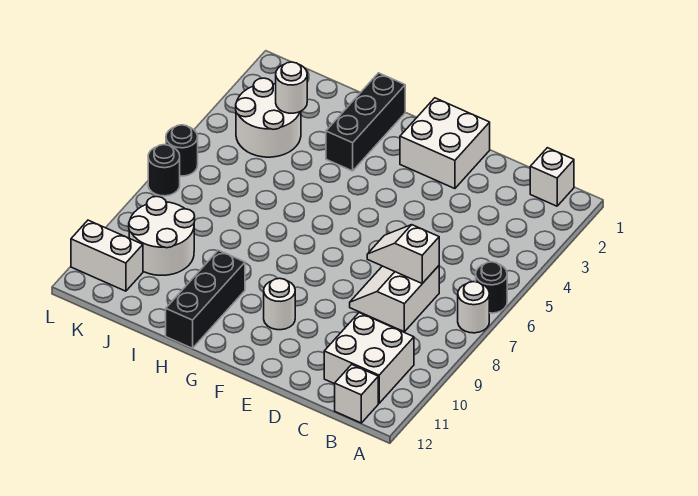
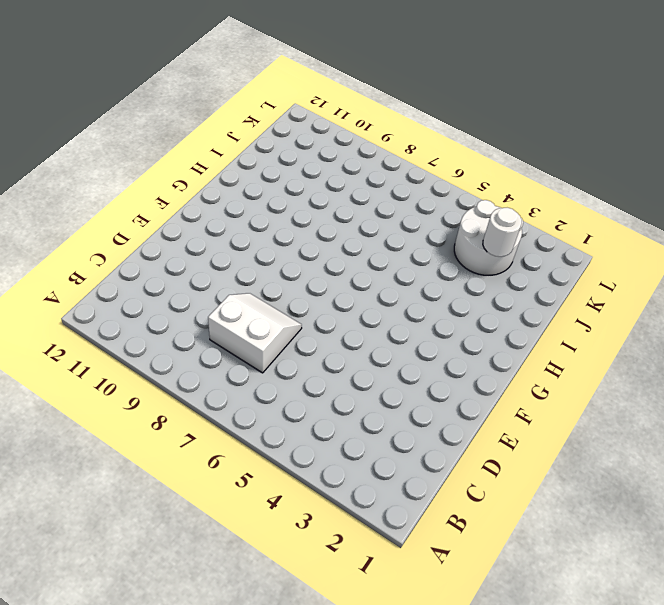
none -> black 1x1 round brick [476,262,507,313]
none -> white 1x1 round brick [458,282,489,333]
none -> white 1x1 brick [530,148,574,206]

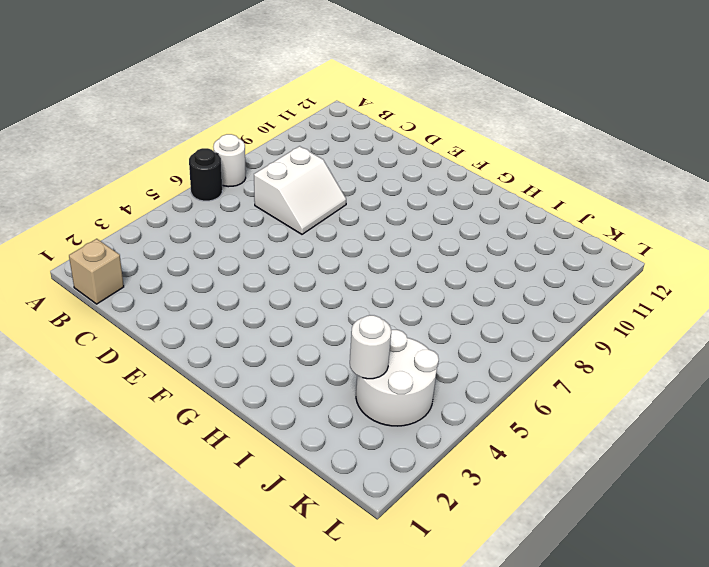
tan 1x1 brick [69,239,124,304] -> white 1x1 brick [530,148,574,206]
none -> white 2x2 brick [324,313,414,403]
none -> white 1x1 brick [335,365,378,423]
none -> white 2x2 brick [400,98,490,189]

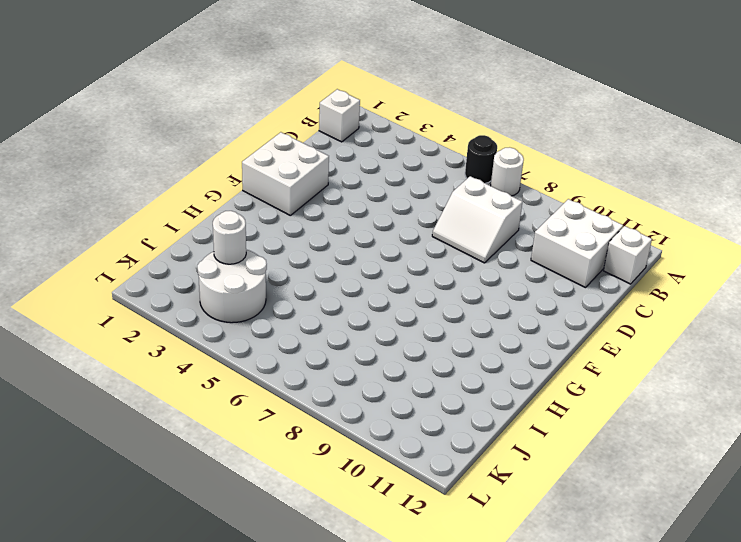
none -> white 1x1 round brick [264,278,295,330]
none -> black 1x3 brick [326,73,405,171]
none -> black 1x3 brick [166,250,245,348]

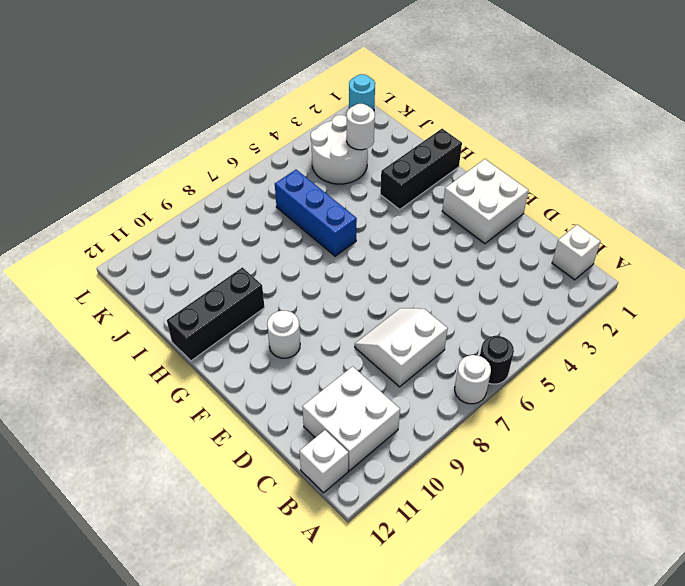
blue 1x3 brick [275,170,357,256] -> none
cyan 1x1 round brick [349,74,375,110] -> none
none -> white 2x2 round brick [129,196,195,275]
none -> white 1x2 brick [71,220,143,291]
none -> black 1x1 round brick [166,125,198,176]

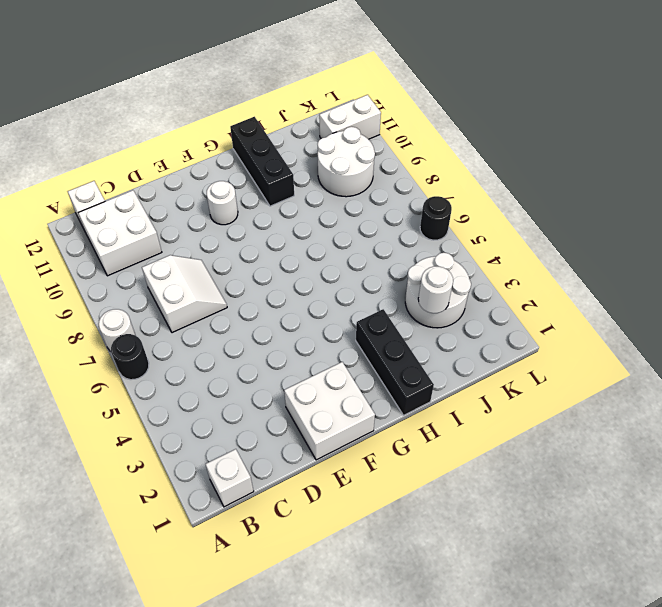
none -> black 1x1 round brick [148,145,180,196]
none -> white 1x2 slope [367,225,439,283]

